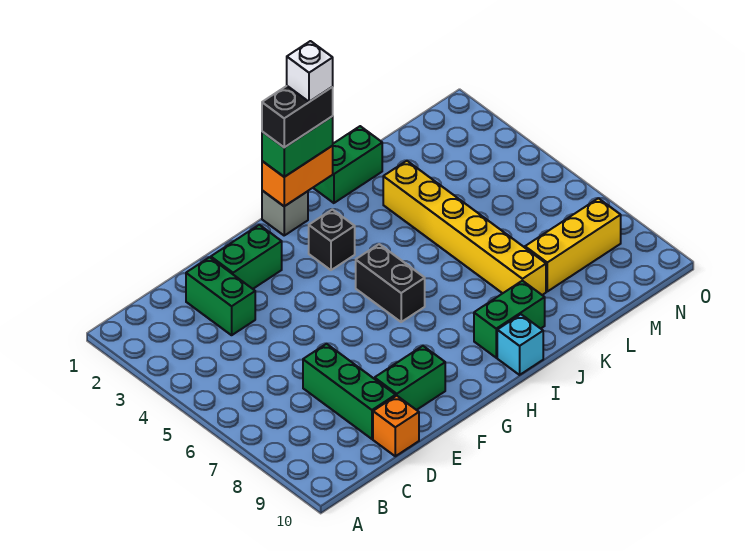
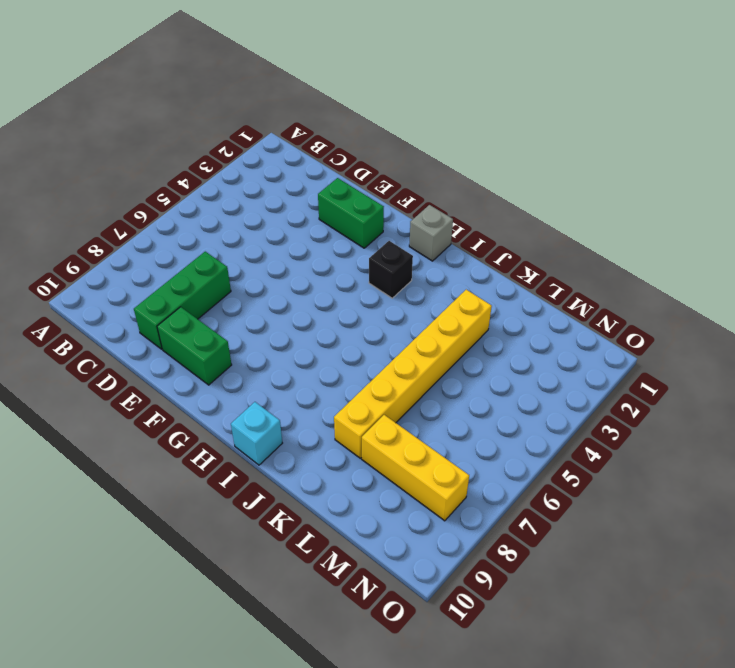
none -> green 1x2 brick [186,257,255,335]
none -> orange 1x1 brick [373,396,419,456]
none -> black 1x2 brick [356,244,425,322]

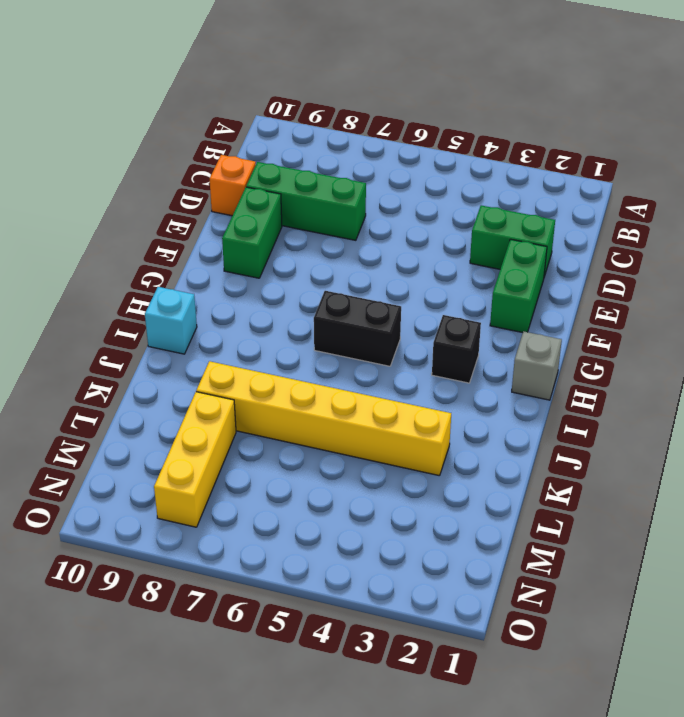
none -> green 1x2 brick [474,281,545,358]
none -> green 1x2 brick [313,126,382,203]
none -> orange 1x2 brick [262,146,333,206]

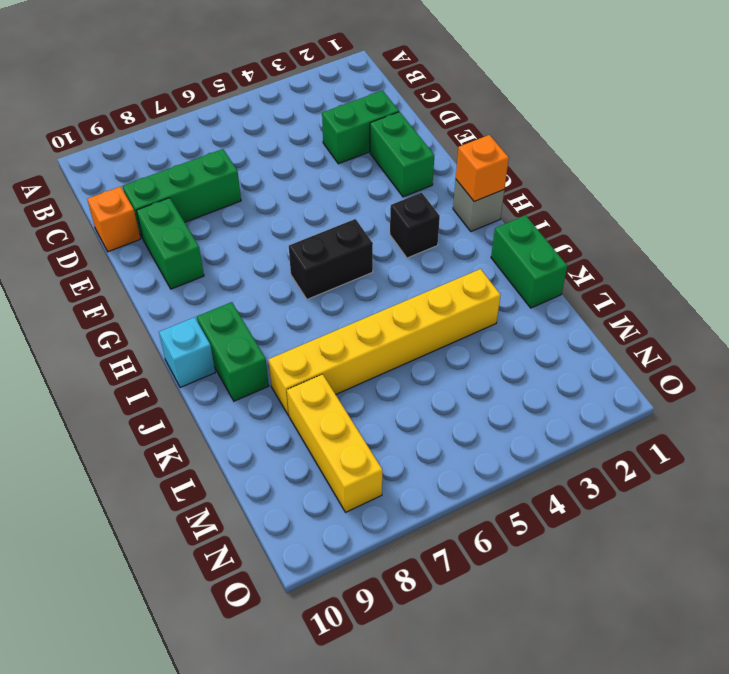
orange 1x1 brick [456,135,509,202] -> orange 1x2 brick [262,146,333,206]
none -> green 1x2 brick [262,116,333,177]
none -> black 1x2 brick [262,86,333,147]
none -> white 1x1 brick [287,41,333,102]

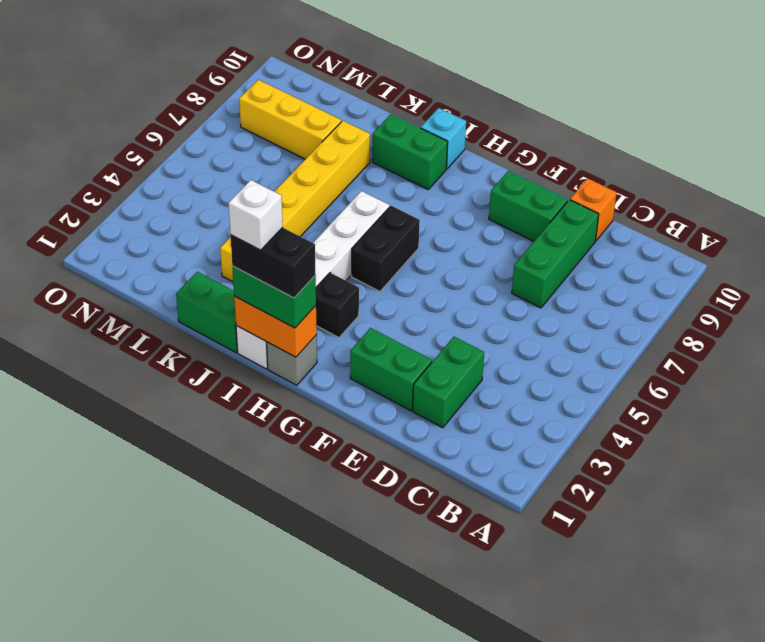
white 1x6 brick [236,191,390,369] -> none

